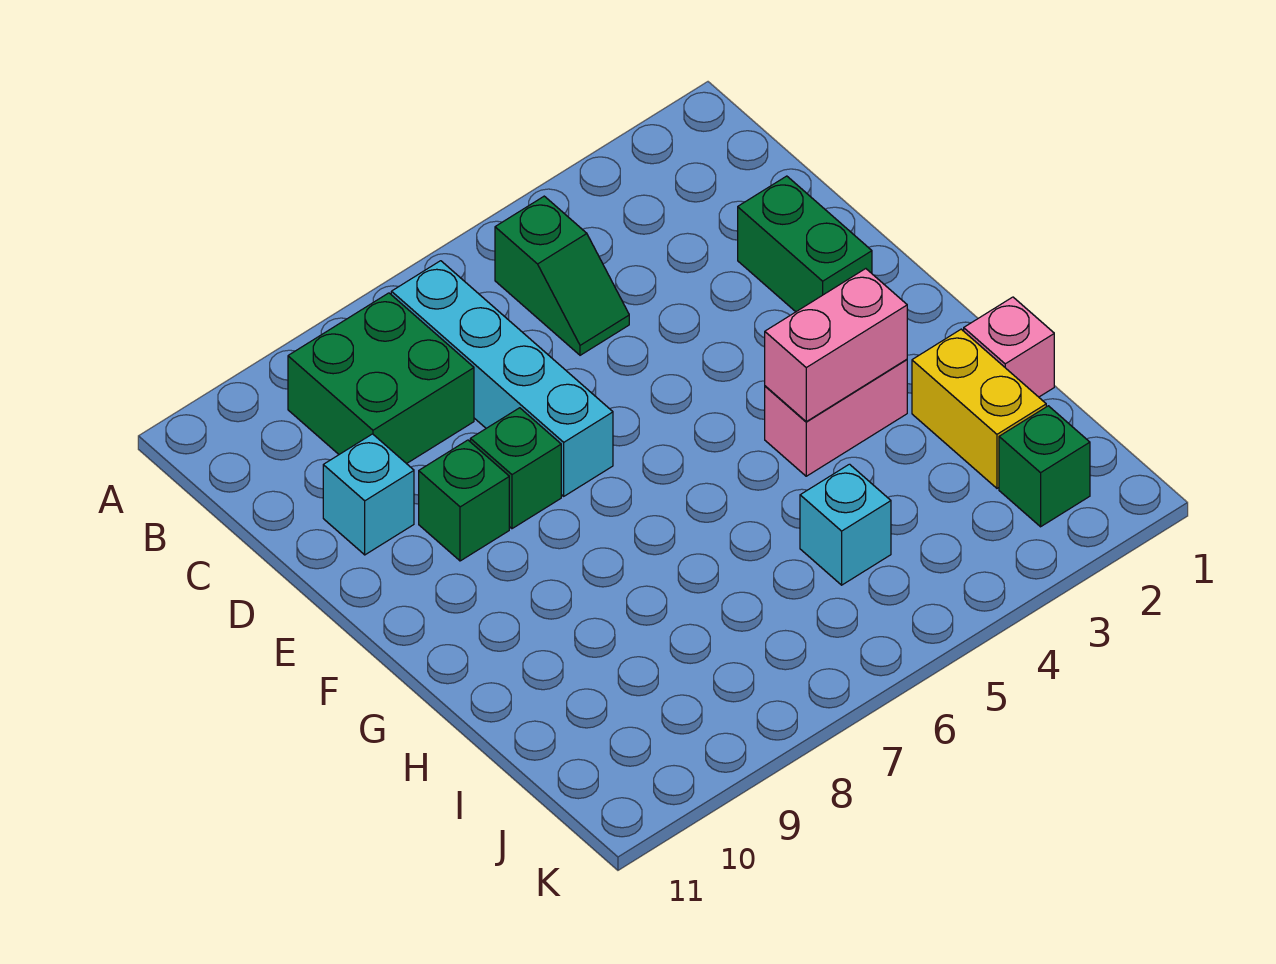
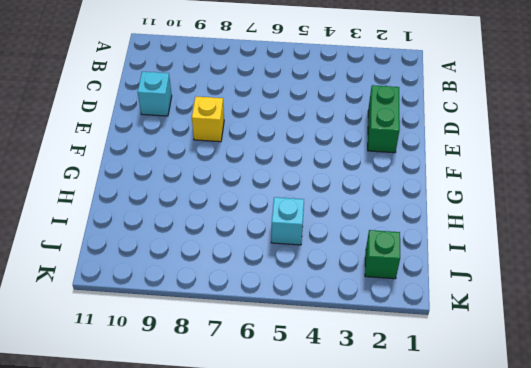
yellow 1x1 brick [192,97,224,142] -> green 1x1 brick [470,408,561,529]
none -> green 1x2 slope [495,196,629,355]
none -> cyan 1x4 brick [391,261,613,496]
none -> green 2x2 brick [288,293,474,464]

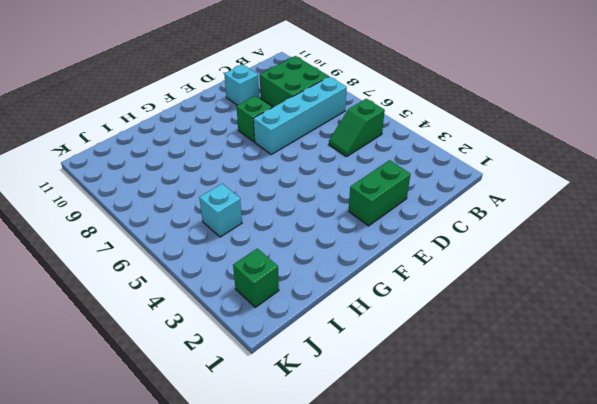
none -> green 1x1 brick [419,440,509,561]
none -> pink 1x2 brick [765,359,907,476]
none -> pink 1x1 brick [964,297,1054,397]

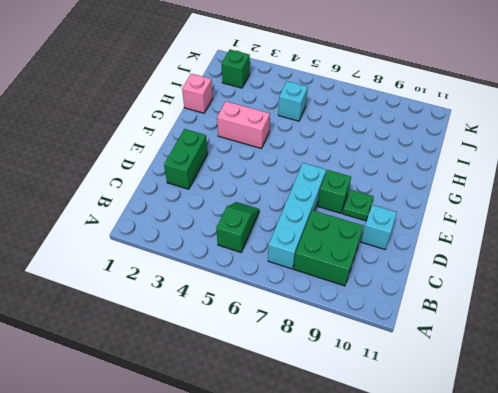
green 1x1 plate [342,190,374,221] -> green 1x1 brick [419,440,509,561]
none -> yellow 1x2 brick [912,329,1046,488]
none -> pink 1x2 brick [765,269,907,422]

